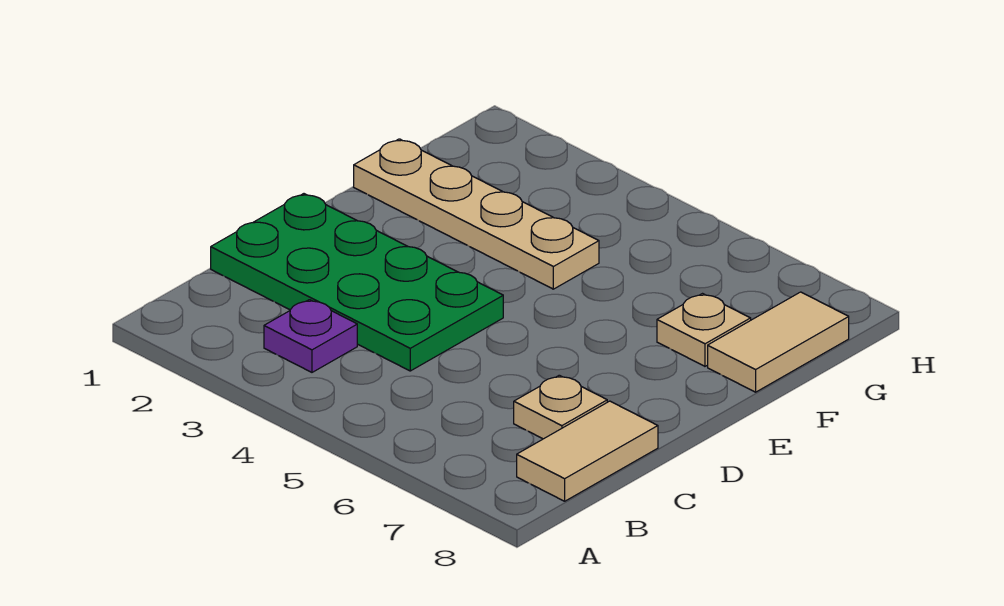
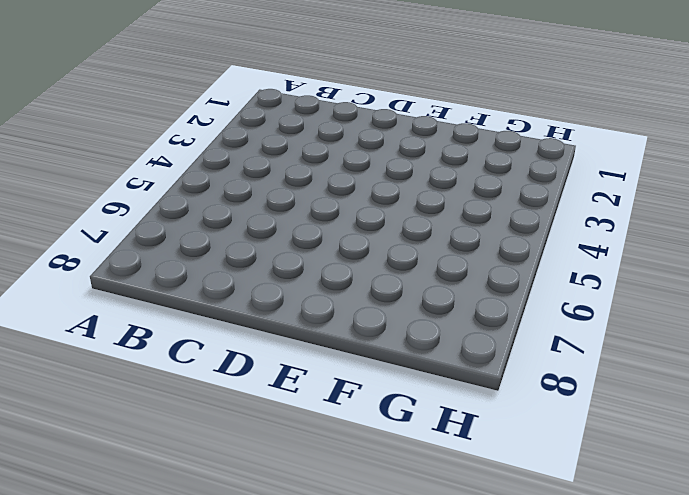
none -> purple 1x1 plate [264,300,357,372]
none -> tan 1x2 tile [517,401,658,501]

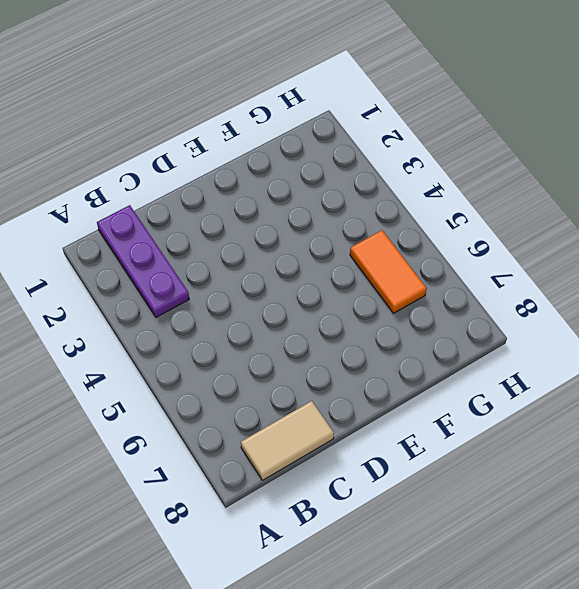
purple 1x3 plate [97,205,189,317] -> purple 1x1 plate [264,300,357,372]
orange 1x2 tile [350,230,427,313] -> none
none -> green 2x4 plate [211,194,503,371]
none -> tan 1x1 plate [514,375,607,439]

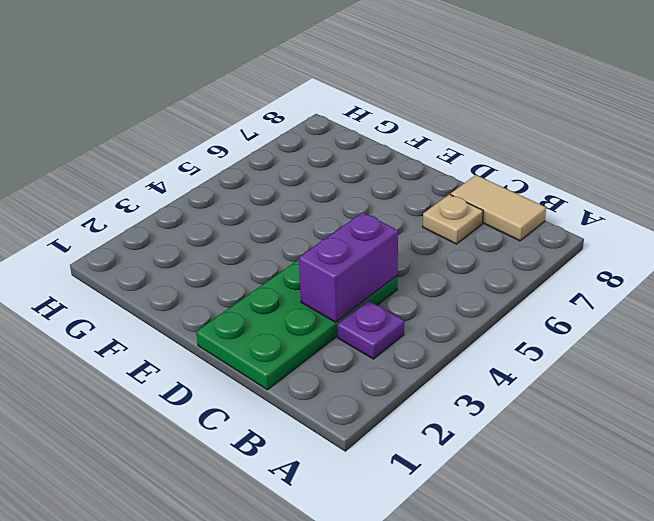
purple 1x2 brick [299,212,398,322] -> none
none -> tan 1x4 plate [354,139,599,289]
none -> tan 1x1 plate [657,294,751,366]

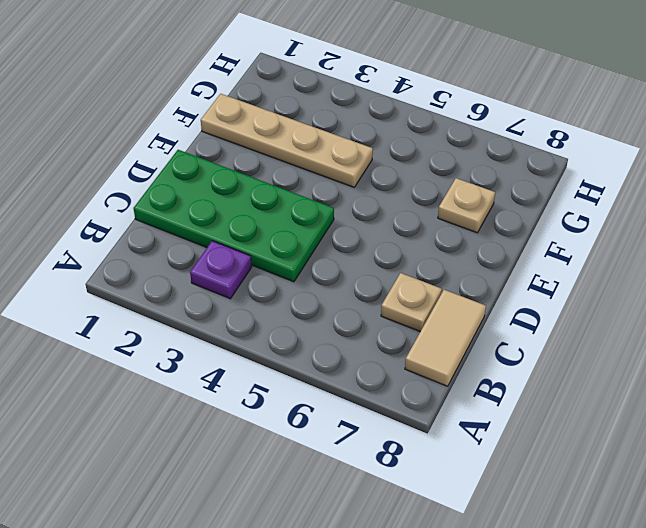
none -> tan 1x2 tile [708,292,849,392]

